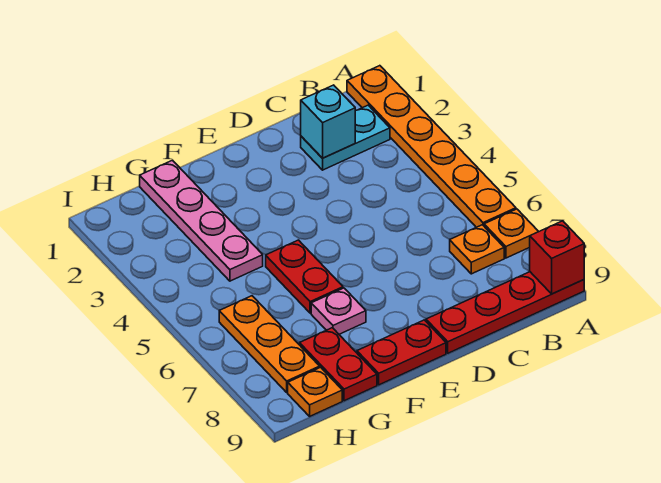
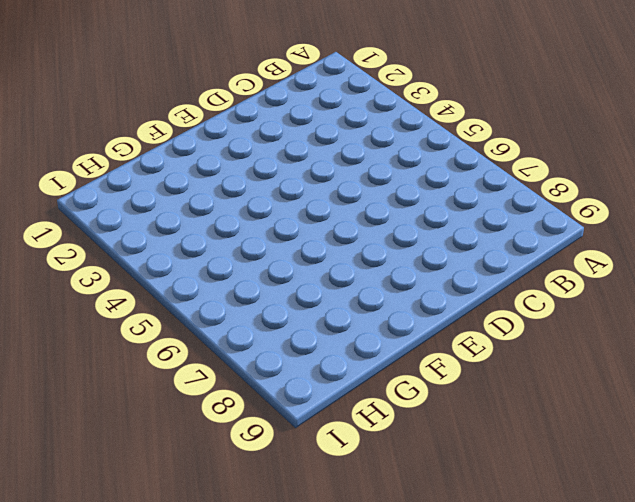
none -> orange 1x6 plate [347,66,516,227]
none -> orange 1x1 plate [484,209,539,258]
none -> red 1x4 plate [426,272,584,353]

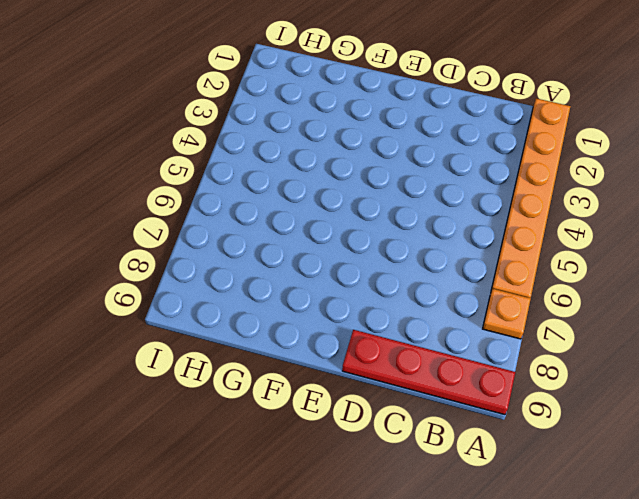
none -> cyan 1x2 plate [301,105,390,170]
none -> orange 1x1 plate [450,225,504,274]
none -> red 1x2 plate [357,320,446,385]

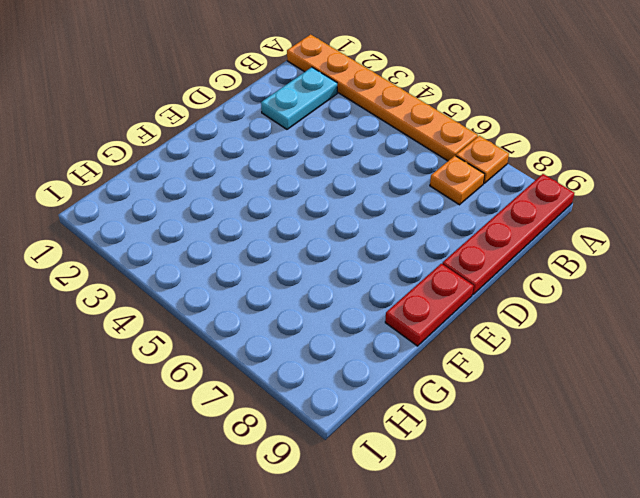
none -> red 1x2 plate [266,240,343,313]
none -> pink 1x1 plate [311,288,366,334]
none -> pink 1x4 plate [140,160,263,281]

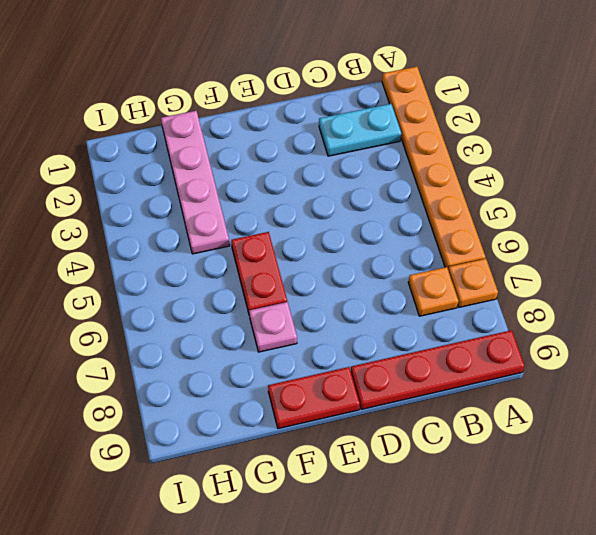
none -> red 1x2 plate [300,328,377,401]
none -> orange 1x3 plate [219,296,320,392]
none -> orange 1x1 plate [288,367,342,416]

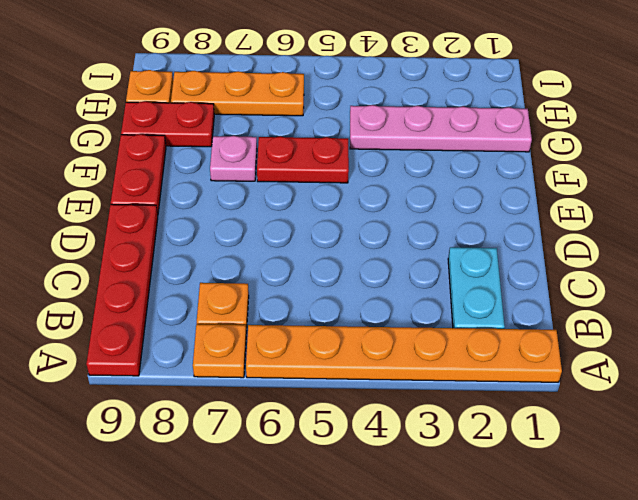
none -> red 1x1 brick [530,221,584,294]
none -> cyan 1x1 brick [301,85,355,158]

